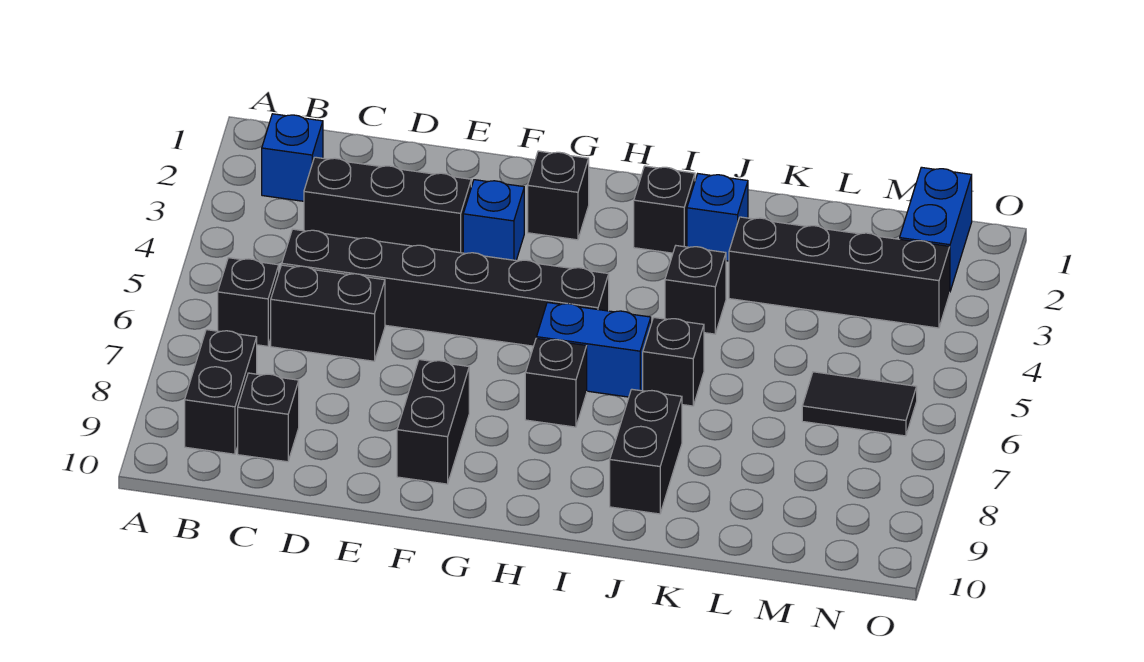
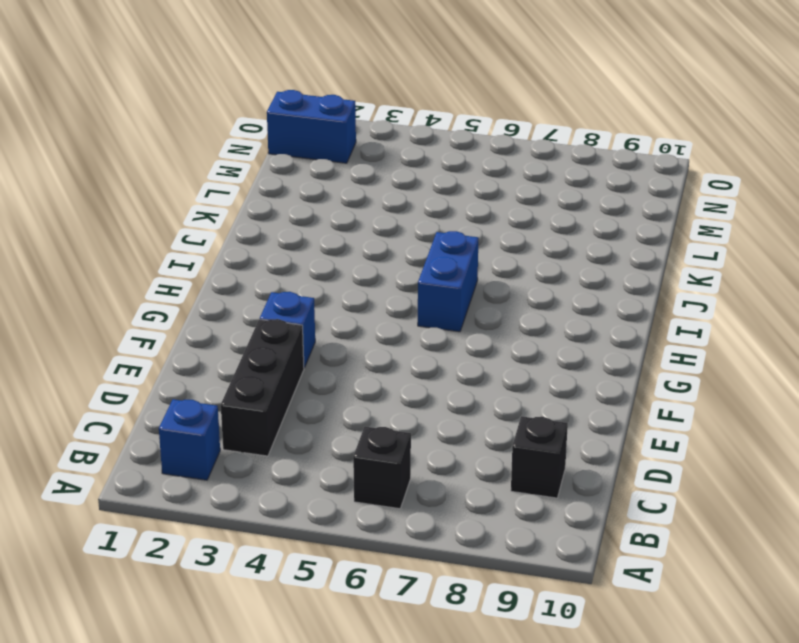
none -> black 1x2 brick [185,330,257,454]
none -> black 1x6 brick [282,229,609,346]
none -> black 1x2 brick [271,265,385,361]

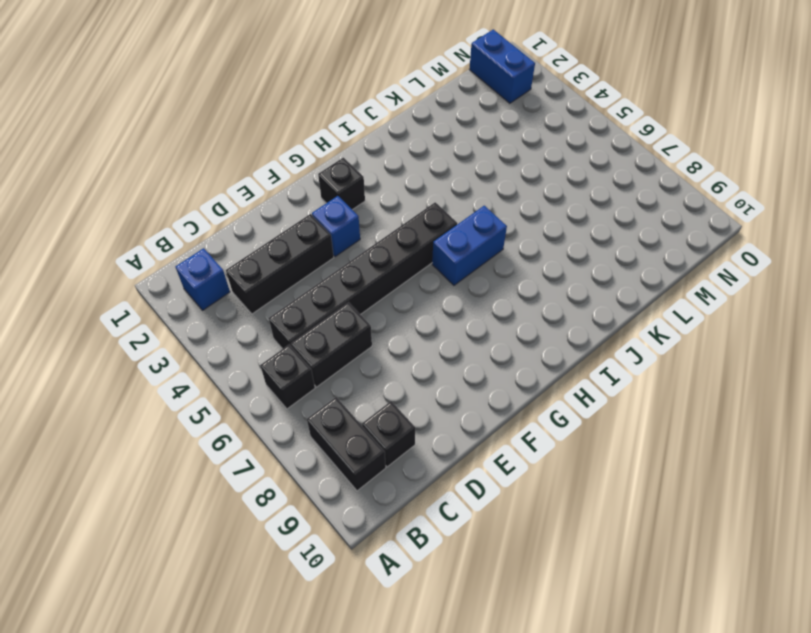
none -> black 1x2 brick [397,360,469,484]
none -> black 1x1 brick [525,338,587,427]
none -> black 1x1 brick [634,166,695,253]

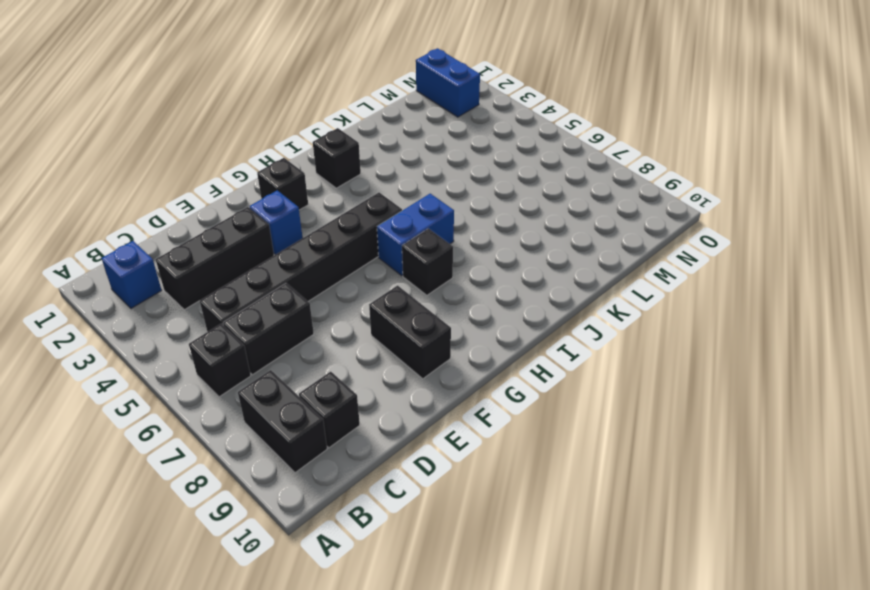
none -> blue 1x1 brick [687,174,748,261]
none -> black 1x1 brick [665,246,726,334]
none -> black 1x1 brick [643,318,704,406]

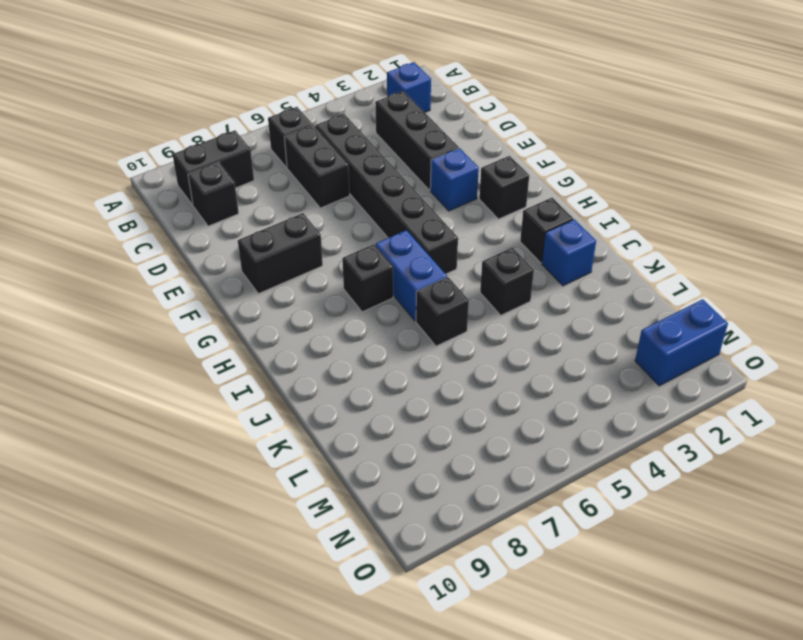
none -> black 1x2 brick [610,389,682,514]
none -> black 1x4 brick [729,217,950,328]
none -> black 1x2 tile [802,372,917,436]

